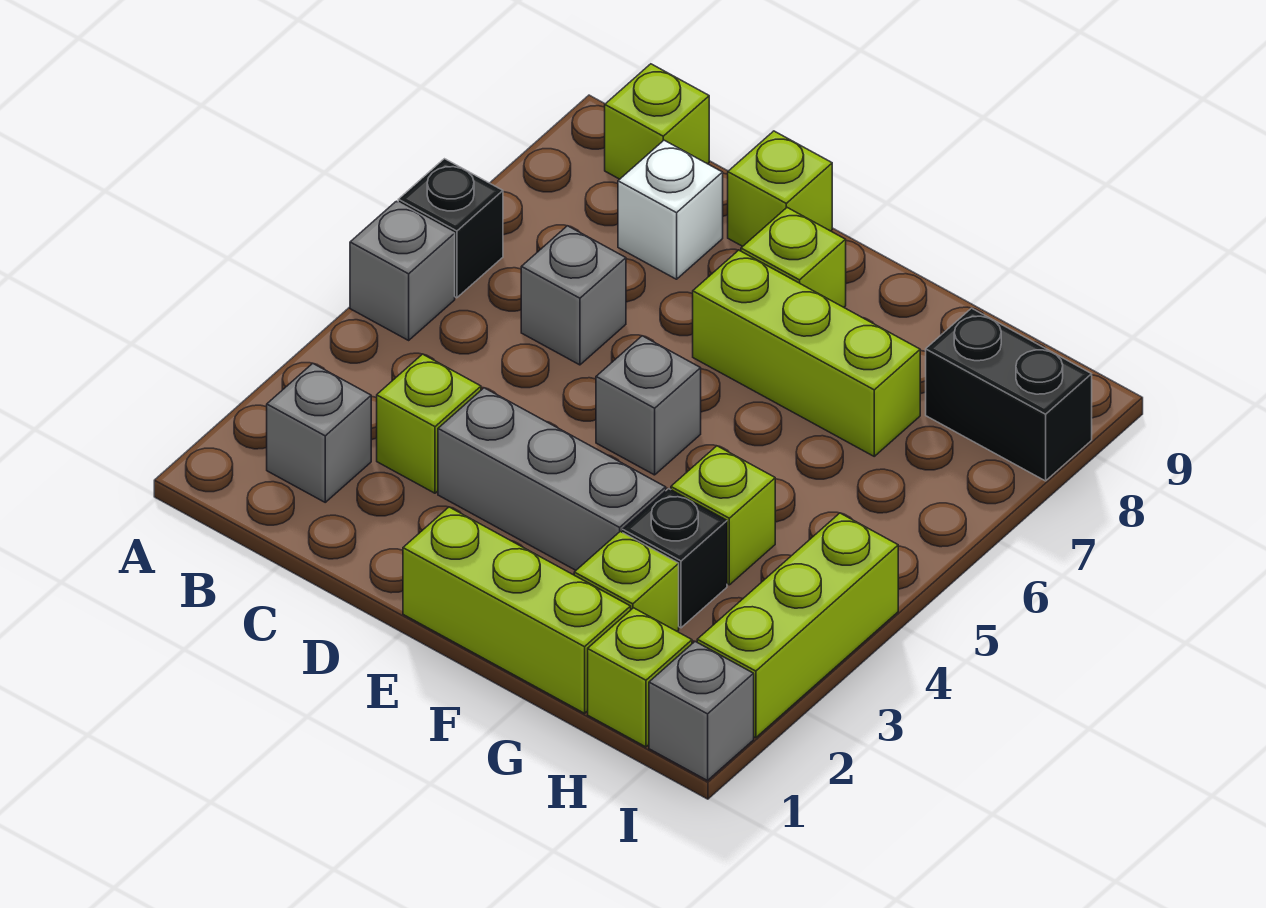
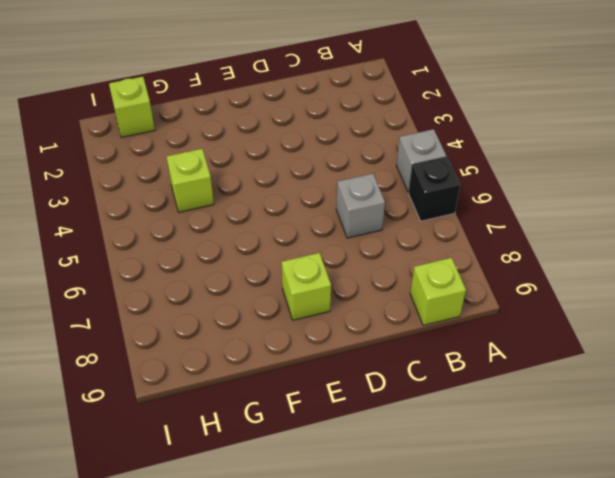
none -> grey 1x1 brick [267,363,371,502]
none -> lime 1x1 brick [377,354,481,493]
none -> white 1x1 brick [618,140,723,279]

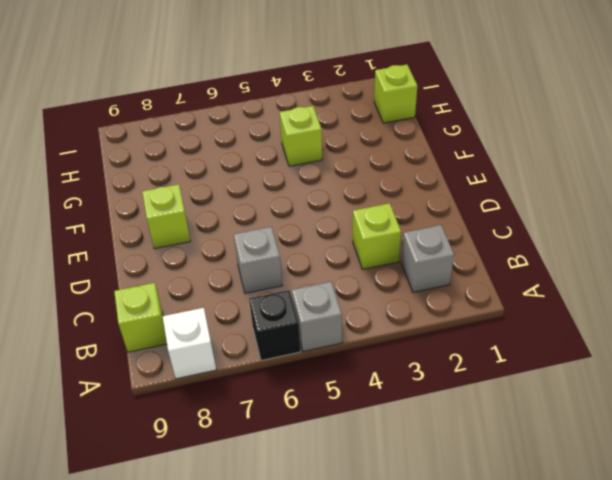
white 1x1 brick [163,308,216,379] -> white 1x1 brick moved to [618,140,723,279]
none -> grey 1x3 brick [438,388,666,570]
none -> lime 1x1 brick [728,131,832,246]
none -> lime 1x3 brick [403,507,631,713]

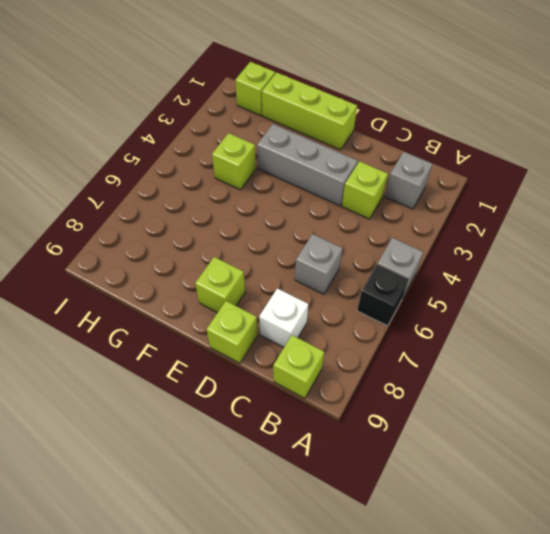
none -> grey 1x1 brick [596,336,701,475]
none -> lime 1x3 brick [693,250,920,456]
none -> lime 1x1 brick [574,531,679,631]

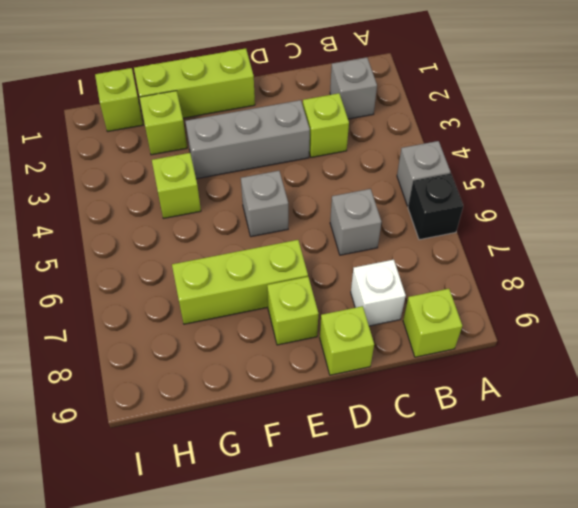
none -> black 1x1 brick [623,489,727,628]
none -> black 1x2 brick [926,308,1092,481]
none -> grey 1x1 brick [649,642,754,781]

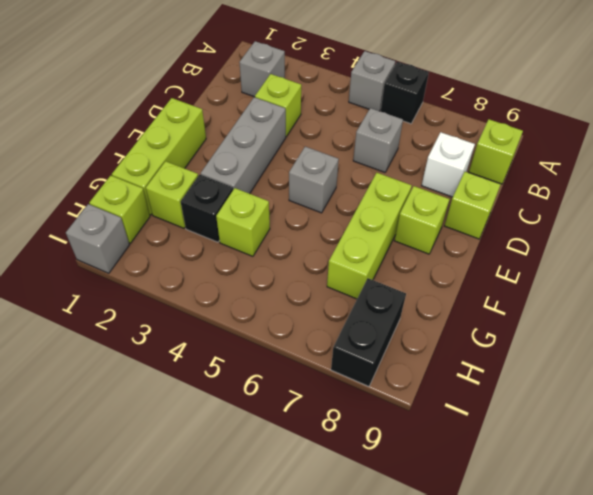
none -> lime 1x3 brick [697,513,898,738]

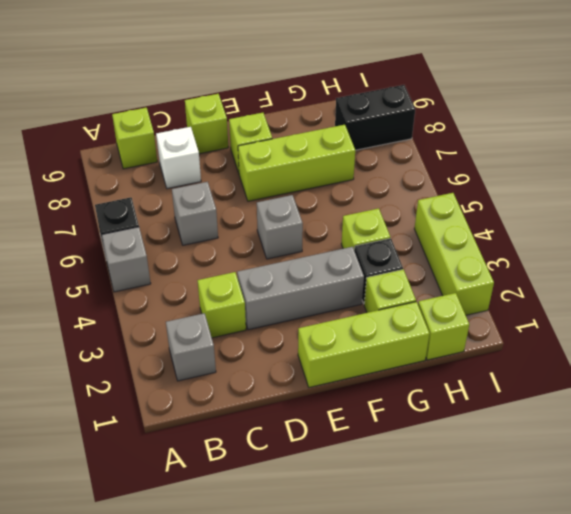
none -> grey 1x1 brick [649,642,754,781]

